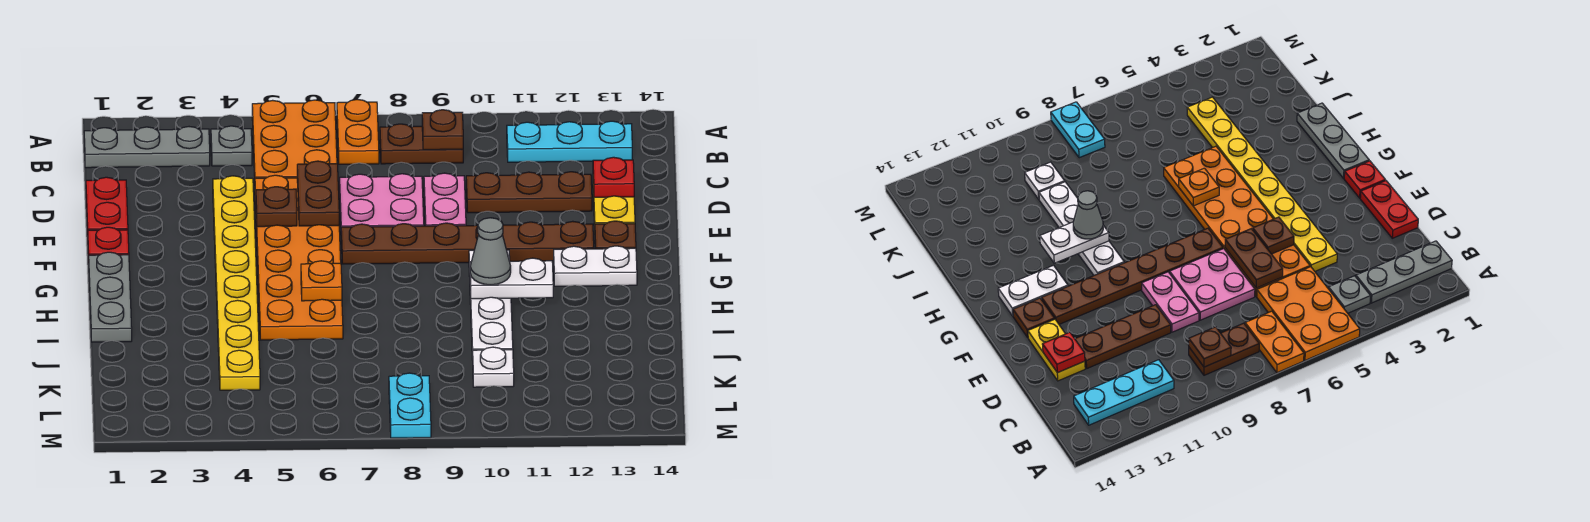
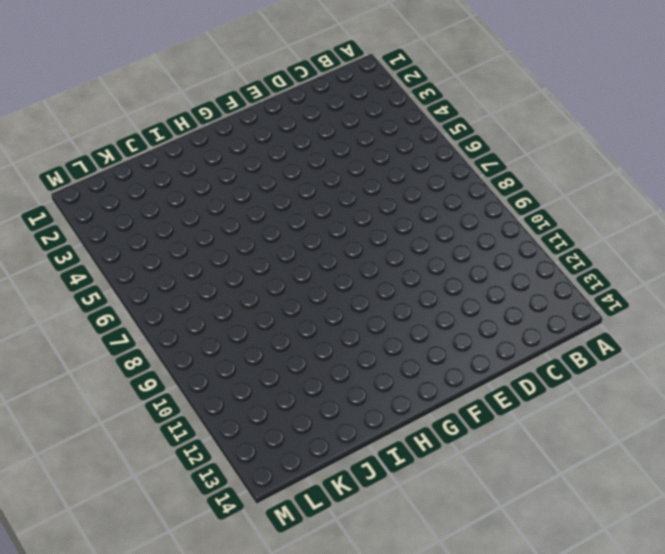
none -> orange 2x3 plate [252,100,337,178]
none -> orange 1x2 plate [337,99,379,164]
none -> grey 1x3 plate [84,127,210,168]

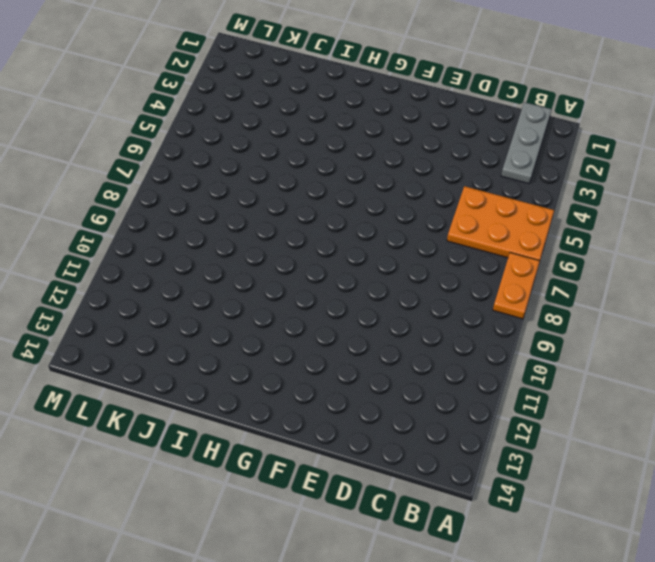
orange 1x2 plate [493,253,540,319] -> orange 1x2 plate turned to [337,99,379,164]
none -> grey 1x1 plate [211,126,252,166]
none -> brown 1x2 plate [380,124,463,164]
none -> cyan 1x3 plate [507,121,632,162]

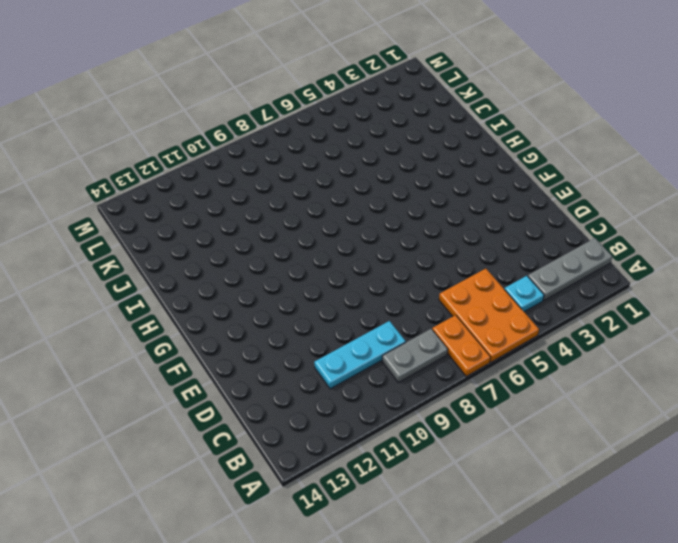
cyan 1x1 plate [505,276,544,312] -> grey 1x1 plate [211,126,252,166]
grey 1x2 plate [382,329,448,382] -> brown 1x2 plate [380,124,463,164]
cyan 1x3 plate [314,321,406,389] -> cyan 1x3 plate moved to [507,121,632,162]
none -> red 1x2 plate [86,177,128,235]
none -> yellow 1x8 plate [213,176,260,390]
none -> orange 2x6 plate [255,175,343,340]

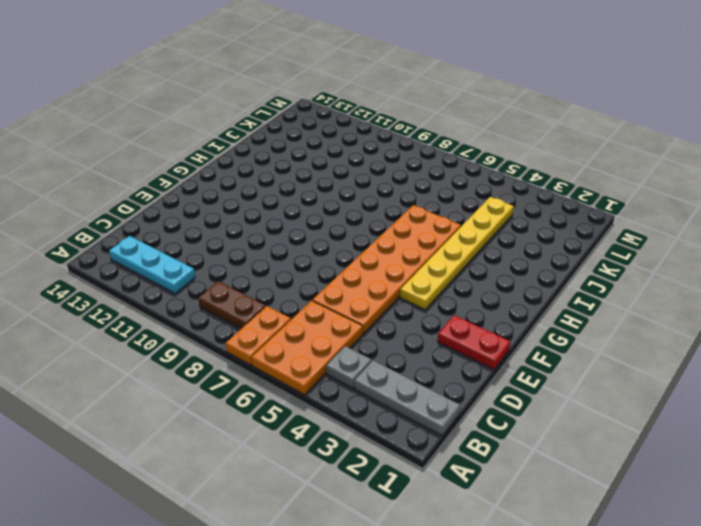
red 1x2 plate [437,315,511,369] -> red 1x2 plate turned to [86,177,128,235]
yellow 1x6 plate [400,197,514,309] -> yellow 1x8 plate [213,176,260,390]
none -> pink 2x2 plate [340,174,424,227]
none -> pink 1x2 plate [424,173,466,226]
none -> brown 1x3 plate [466,172,592,213]

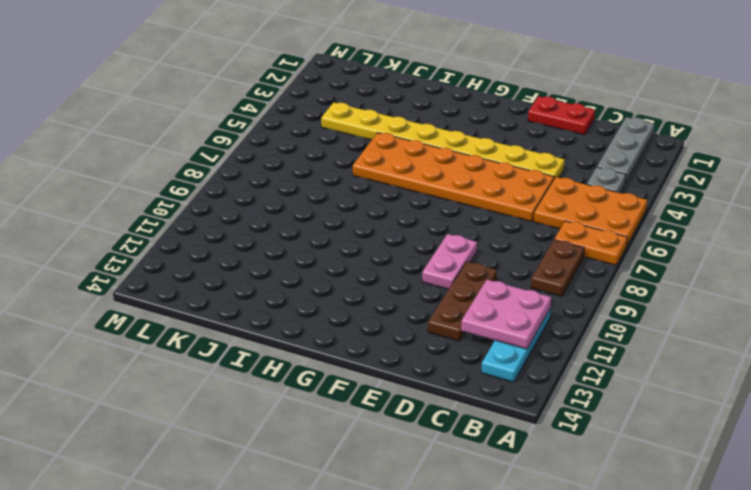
pink 2x2 plate [461,280,551,349] -> pink 2x2 plate moved to [340,174,424,227]
pink 1x2 plate [422,234,477,289] -> pink 1x2 plate turned to [424,173,466,226]
none -> yellow 1x2 plate [593,184,635,225]
none -> red 1x1 plate [88,227,129,263]
none -> brown 1x6 plate [341,221,594,264]

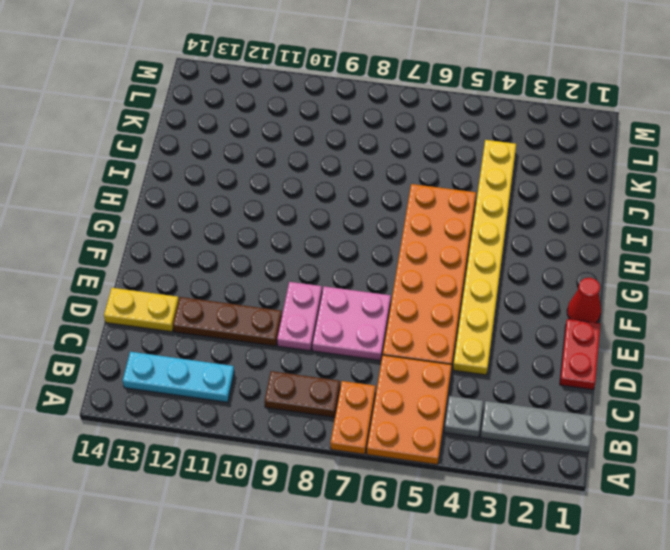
yellow 1x2 plate [104,288,179,332] -> yellow 1x2 plate turned to [593,184,635,225]
red 1x1 cone [567,278,601,323] -> red 1x1 plate [88,227,129,263]
none -> brown 1x6 plate [341,221,594,264]
none -> brown 1x1 plate [595,221,636,249]
none -> grey 1x3 plate [89,252,132,342]

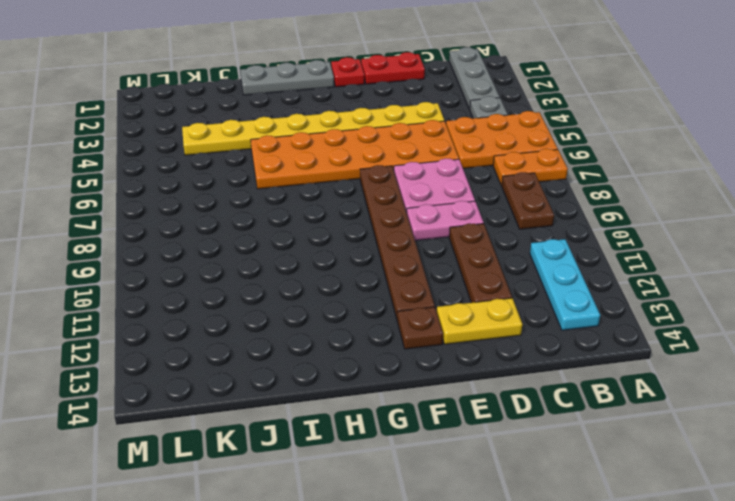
none -> white 1x4 plate [469,250,513,360]
none -> white 1x2 plate [554,246,637,286]
none -> white 1x1 plate [473,347,514,387]

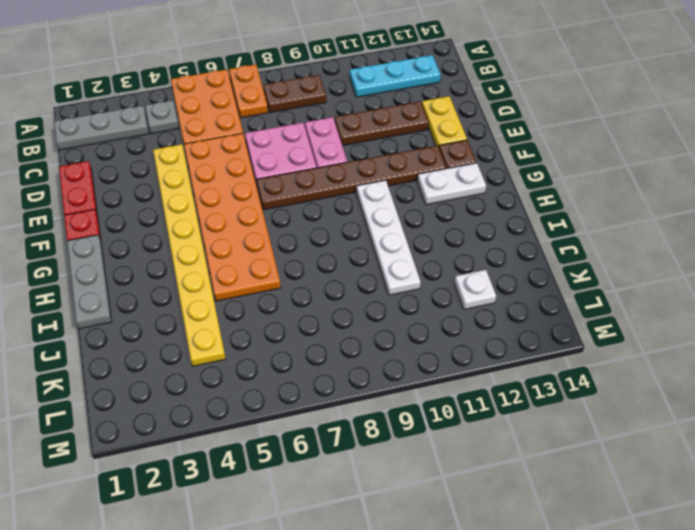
white 1x1 plate [454,270,496,309] -> white 1x1 plate moved to [473,347,514,387]
none -> cyan 1x2 plate [389,373,431,438]
none -> brown 1x1 plate [422,110,463,150]
none -> brown 1x2 plate [297,161,339,226]

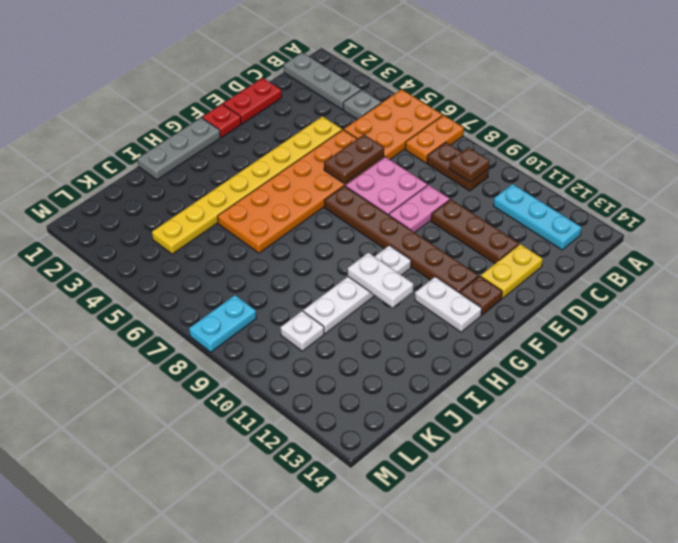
none -> red 1x1 plate [593,157,634,197]
none -> brown 1x1 plate [256,187,297,227]
none -> orange 1x1 plate [301,261,342,301]

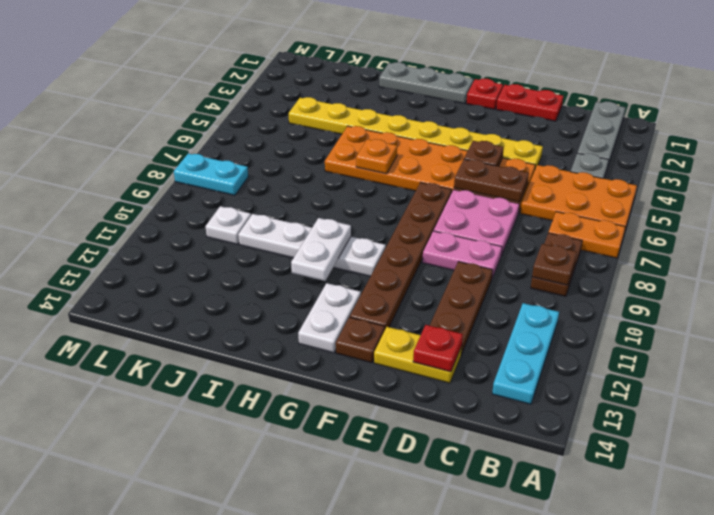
none -> grey 1x1 cone [470,218,511,285]

